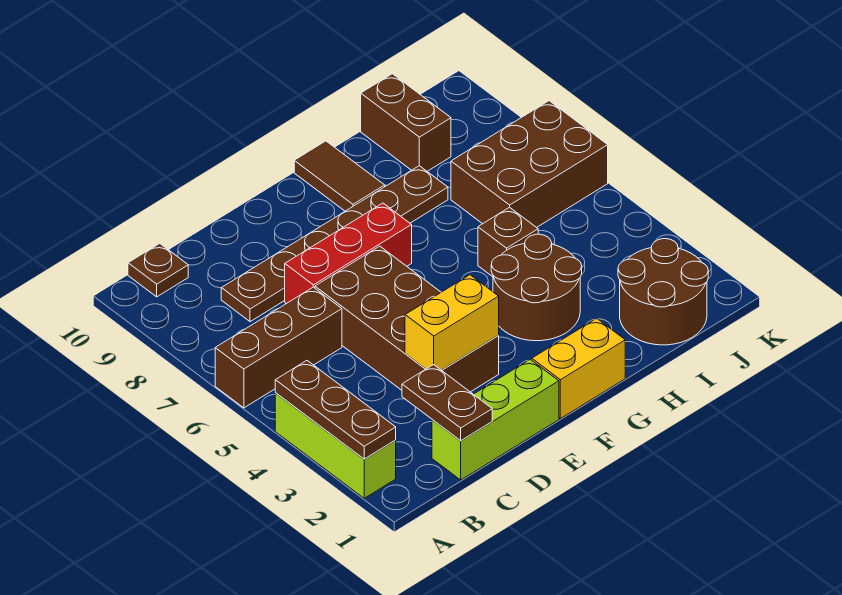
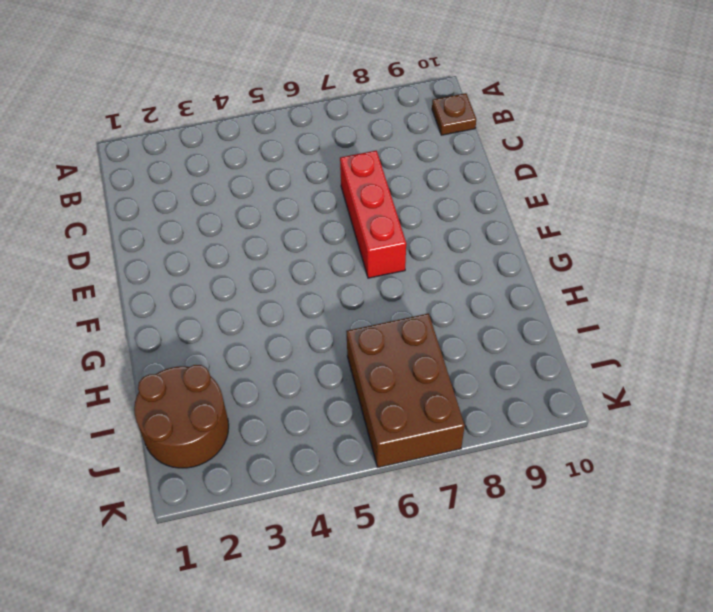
none -> lime 1x3 brick [275,393,396,498]
none -> brown 1x3 brick [215,287,342,408]
none -> lime 1x3 brick [432,359,559,480]

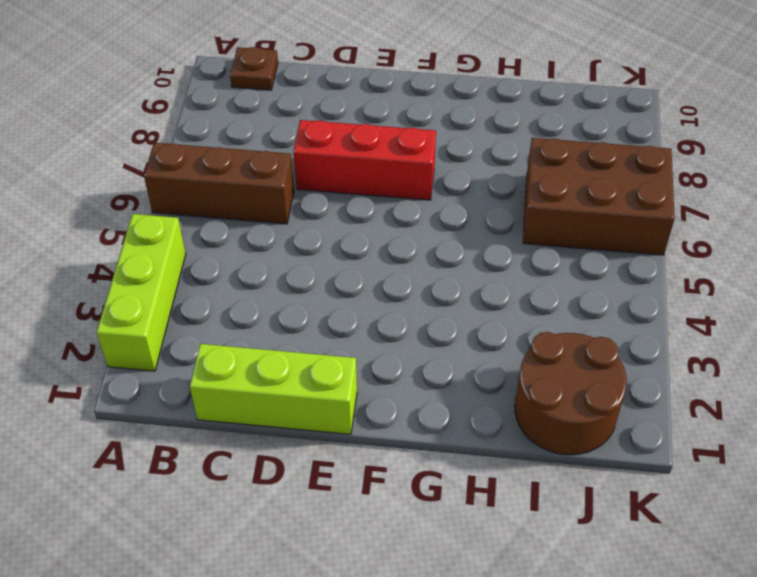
none -> brown 1x6 plate [221,166,448,322]
none -> brown 2x4 brick [315,246,499,392]
none -> yellow 1x2 brick [532,318,625,419]

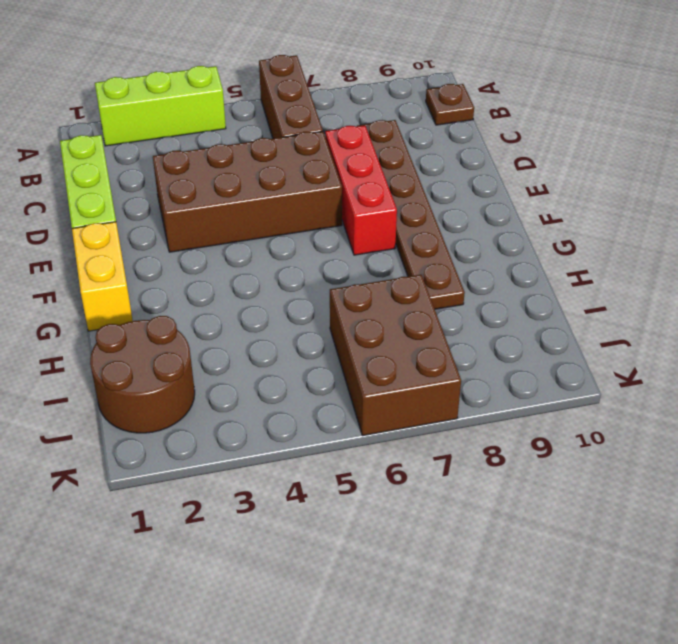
none -> brown 2x2 round brick [491,234,582,341]
none -> brown 1x2 tile [294,141,385,211]
none -> brown 1x1 brick [478,207,538,277]

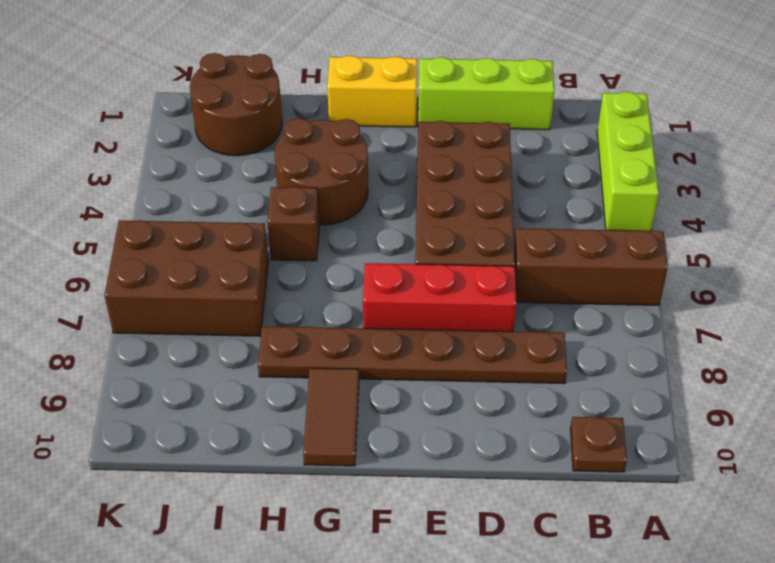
none -> brown 1x2 brick [361,74,451,171]
none -> brown 1x3 plate [275,361,396,459]
none -> brown 1x2 plate [402,365,492,441]

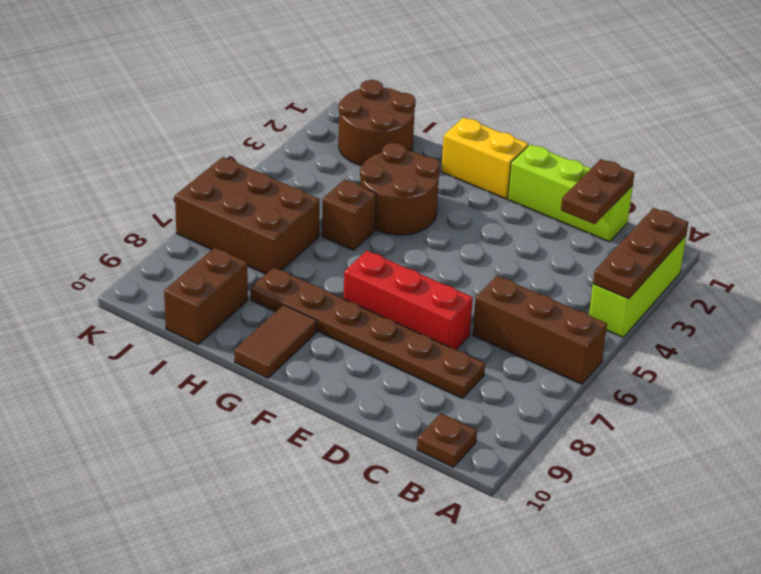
none -> brown 2x4 brick [315,246,499,392]
none -> yellow 1x2 brick [405,275,499,370]

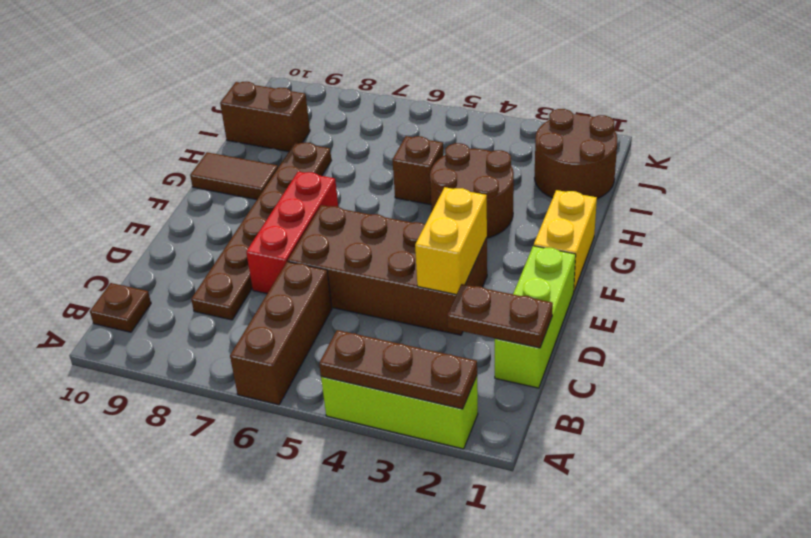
none -> brown 2x3 brick [451,101,608,228]

